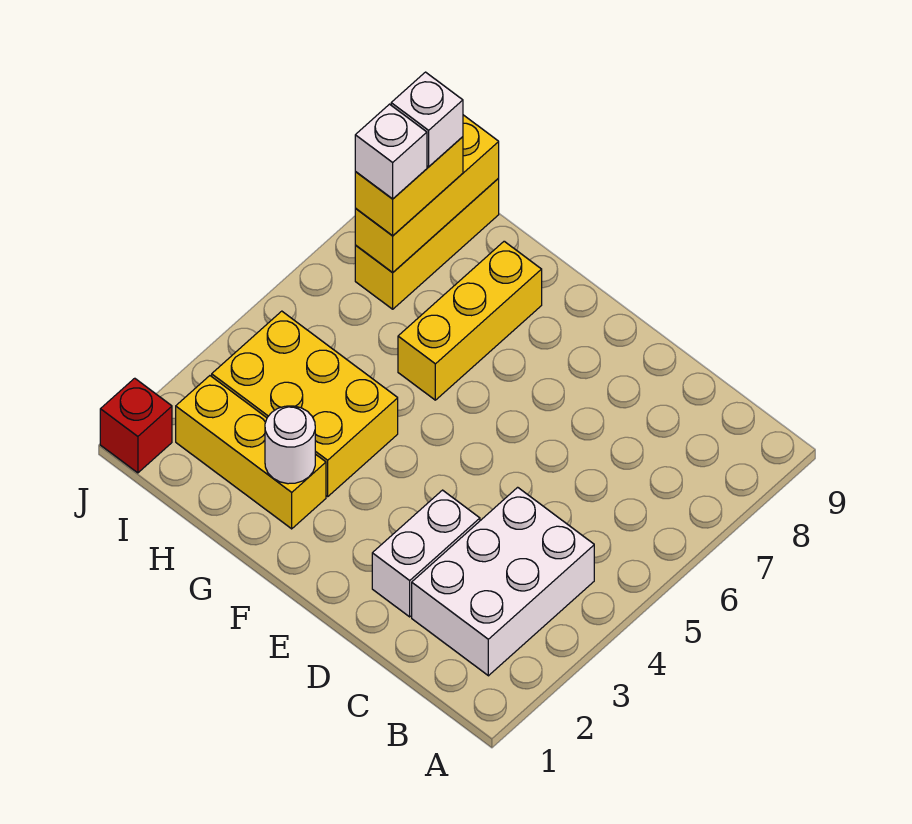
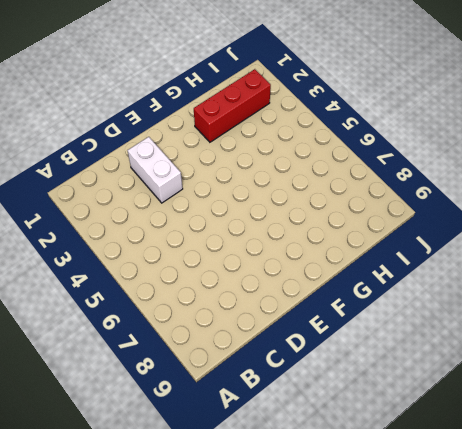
red 1x3 brick [194,69,271,142] -> yellow 1x3 brick [176,376,326,529]
none -> white 2x3 brick [412,487,594,676]
none -> yellow 2x3 brick [212,311,398,496]
none -> yellow 1x3 brick [398,241,542,400]

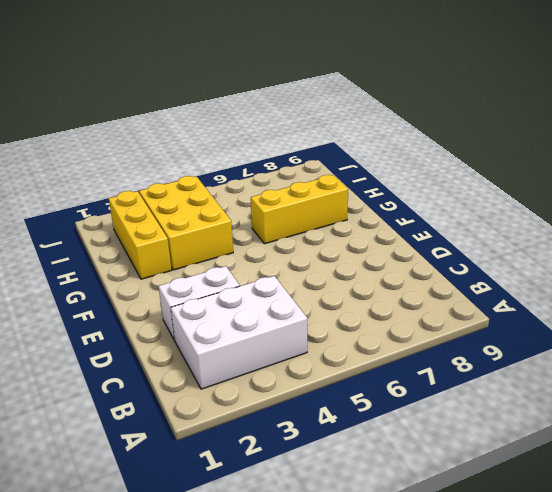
none -> yellow 1x3 brick [355,178,499,309]
none -> red 1x1 brick [100,378,172,473]
none -> white 1x1 round brick [265,406,315,484]

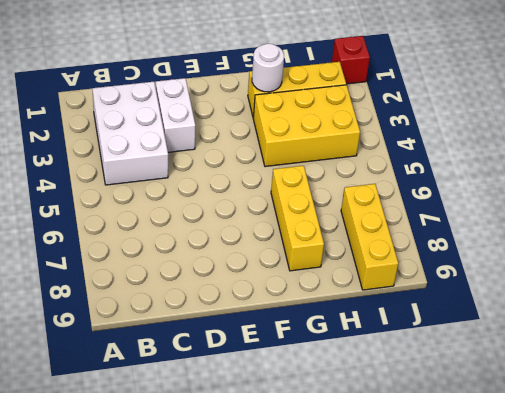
none -> yellow 1x3 brick [355,115,499,273]
none -> yellow 1x2 brick [355,137,463,236]
none -> white 1x1 brick [355,104,427,199]

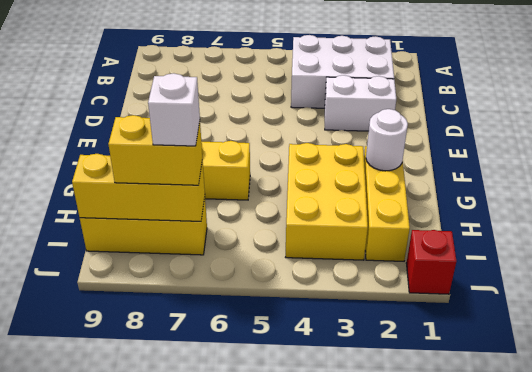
none -> white 1x1 brick [391,72,463,167]

